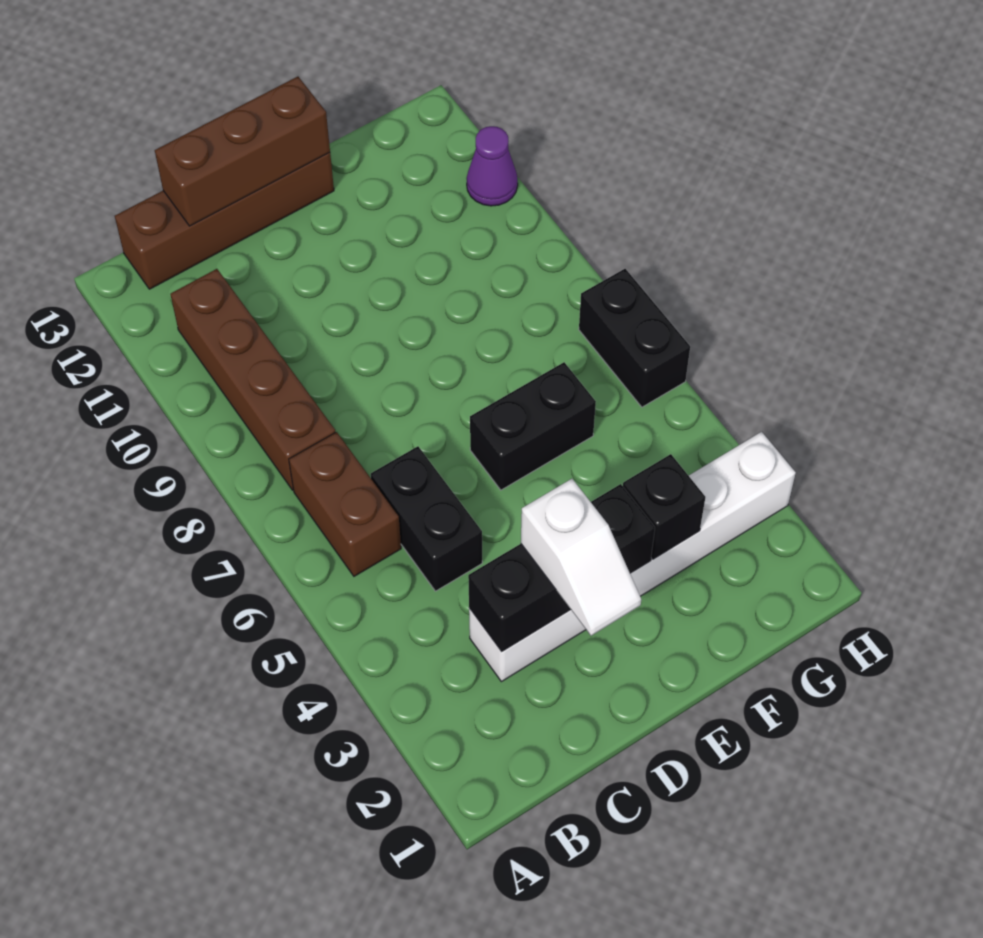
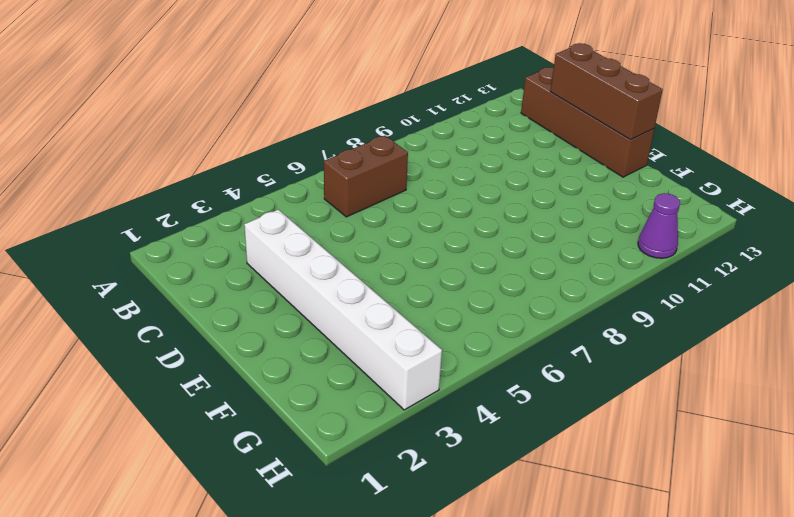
none -> brown 1x4 brick [170,269,335,490]
none -> black 1x2 brick [371,446,482,591]
none -> black 1x2 brick [470,362,596,490]

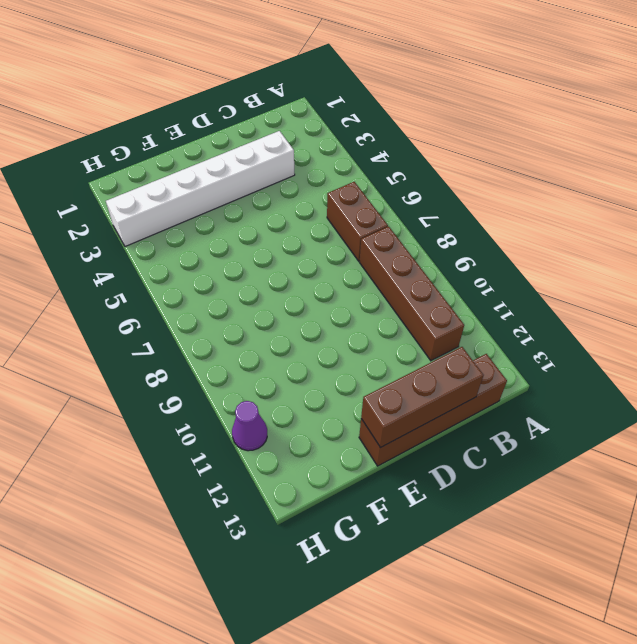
none -> black 1x2 brick [371,446,482,591]
none -> black 1x2 brick [470,362,596,490]
none -> black 1x2 brick [579,269,690,407]

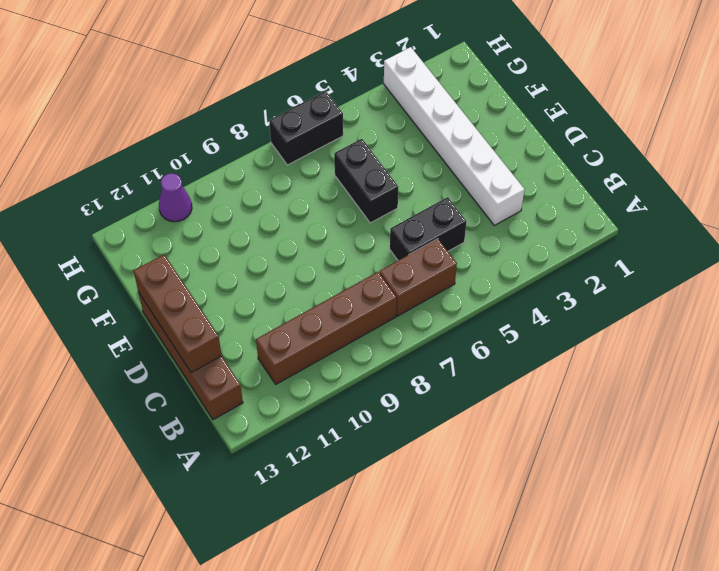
none -> black 1x3 brick [468,484,655,651]
none -> black 1x1 brick [623,454,705,559]
none -> white 1x2 slope [521,479,641,636]

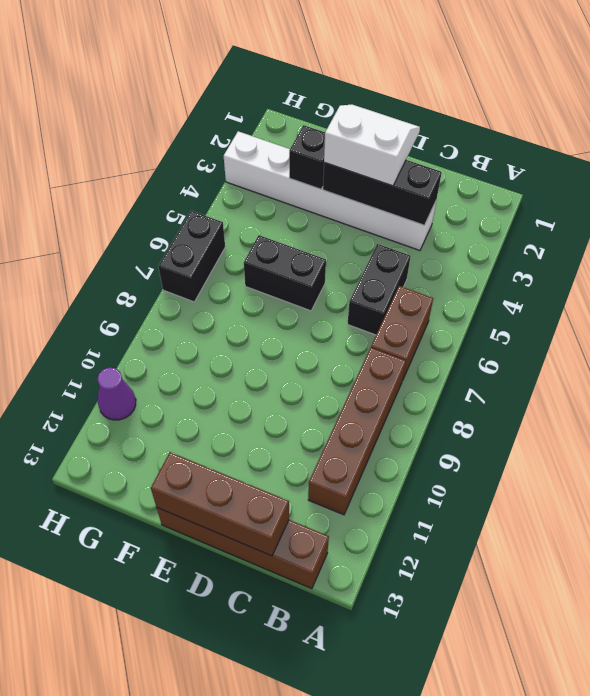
white 2x2 slope [324,105,420,186] -> white 1x2 slope [521,479,641,636]

